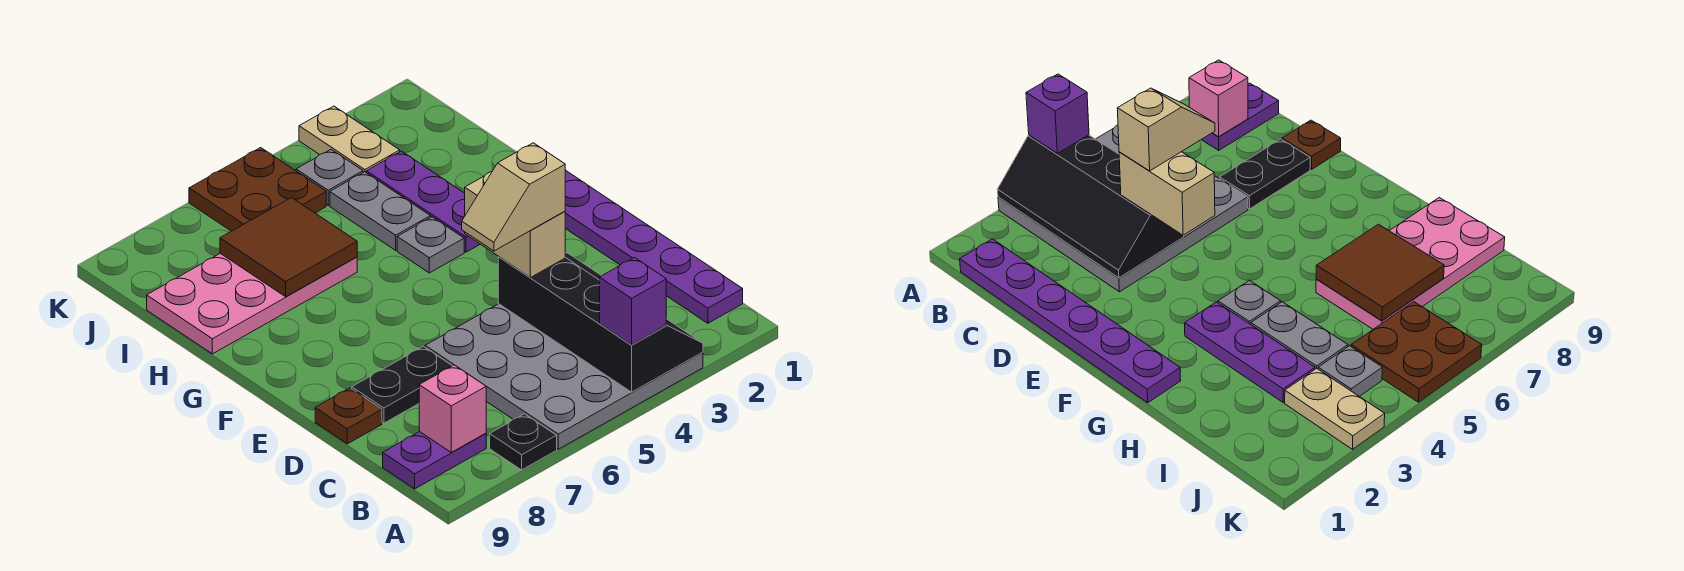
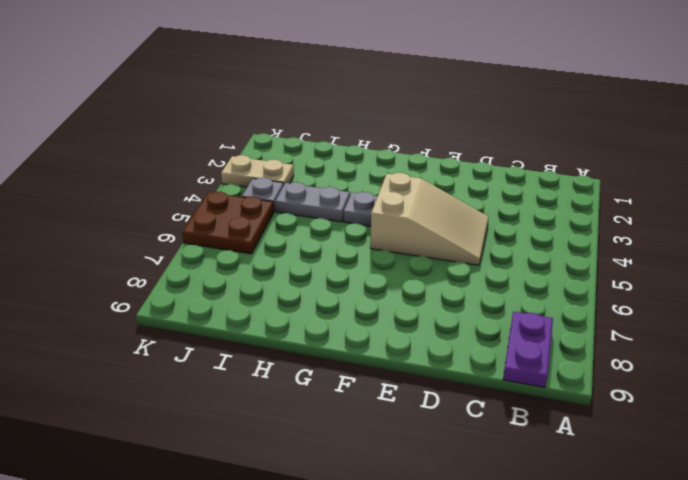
tan 2x3 slope [370,173,489,265] -> grey 4x4 plate [425,304,703,449]
none -> black 1x1 plate [490,414,557,470]
none -> purple 1x6 plate [565,170,743,323]
none -> black 1x2 plate [352,346,452,423]

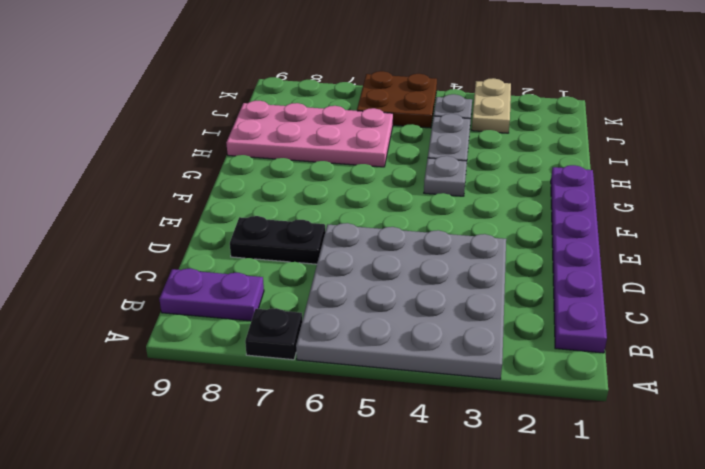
none -> brown 1x1 plate [315,388,382,444]
none -> purple 1x3 plate [366,151,480,252]
none -> black 2x4 slope [498,252,703,392]

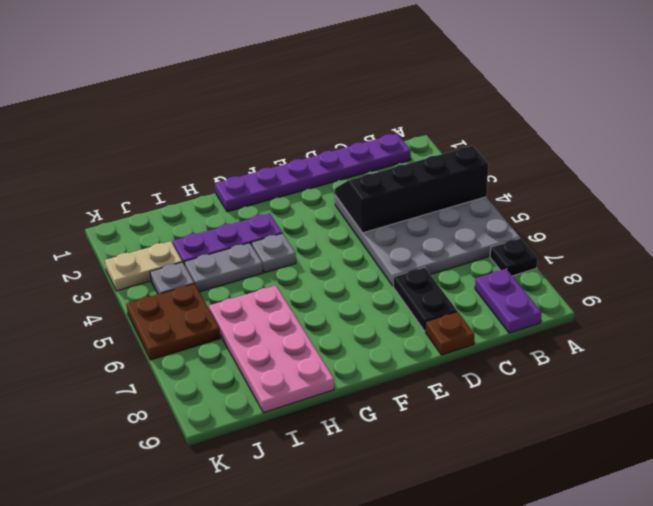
none -> pink 1x1 brick [419,365,486,452]
none -> brown 2x2 tile [220,198,357,297]
none -> purple 1x1 brick [600,258,666,345]

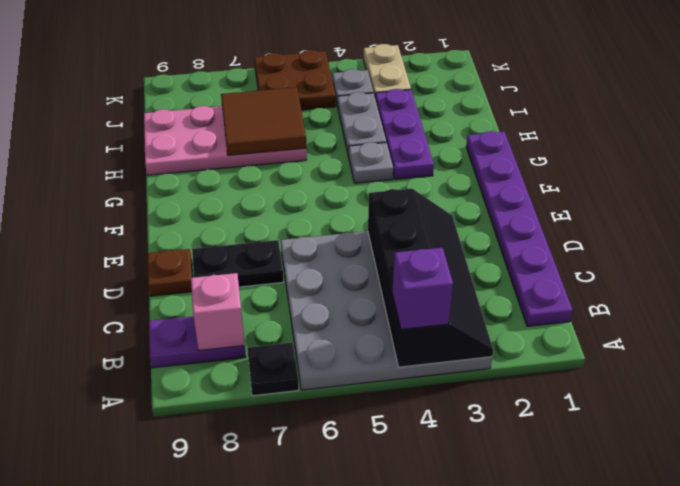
none -> tan 1x2 brick [465,172,565,278]
none -> tan 1x2 slope [462,143,565,251]

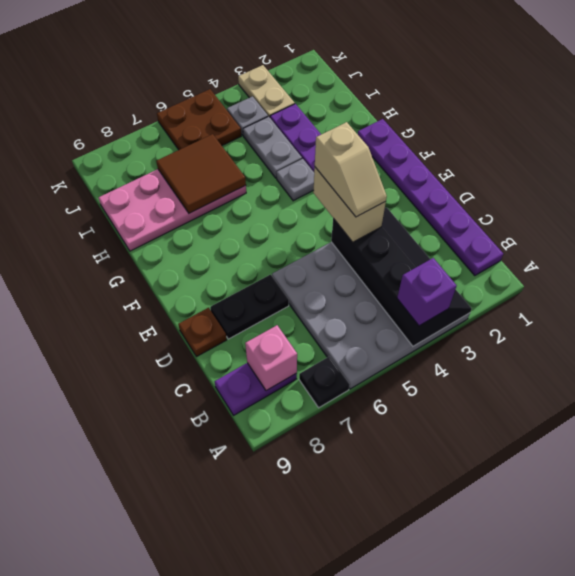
tan 1x2 slope [315,122,387,217] -> tan 1x2 slope turned to [462,143,565,251]

